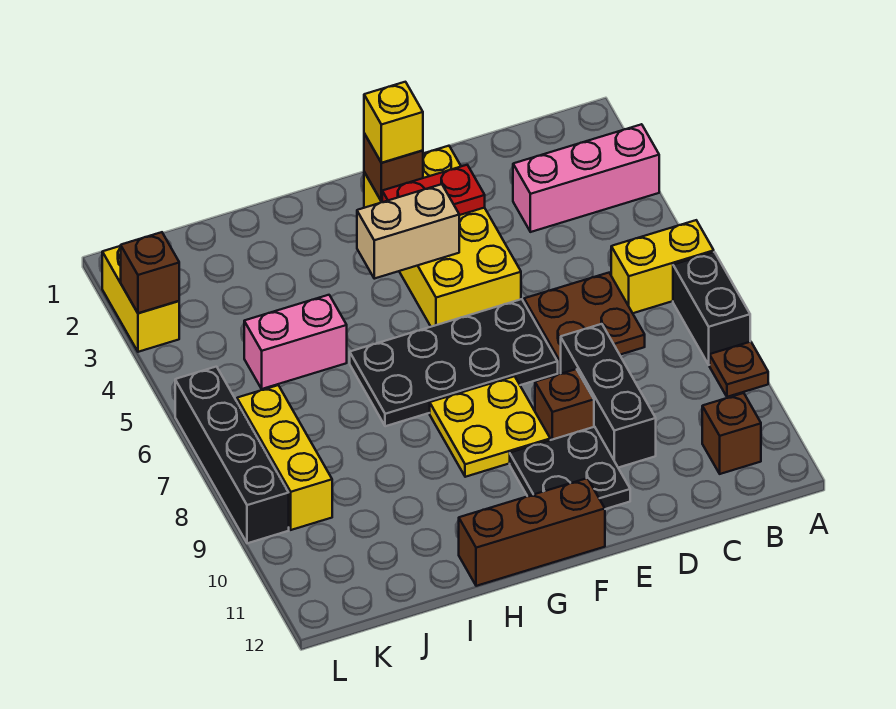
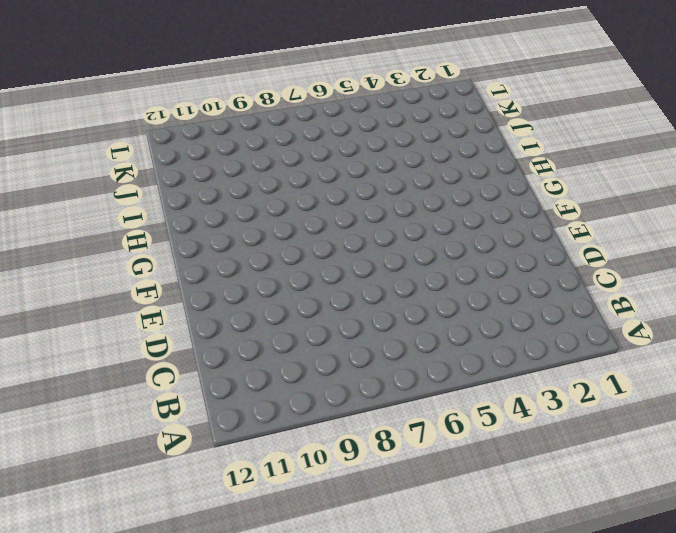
none -> pink 1x3 brick [513,124,659,232]
none -> yellow 1x2 brick [611,220,714,313]
none -> black 1x2 brick [673,252,750,365]

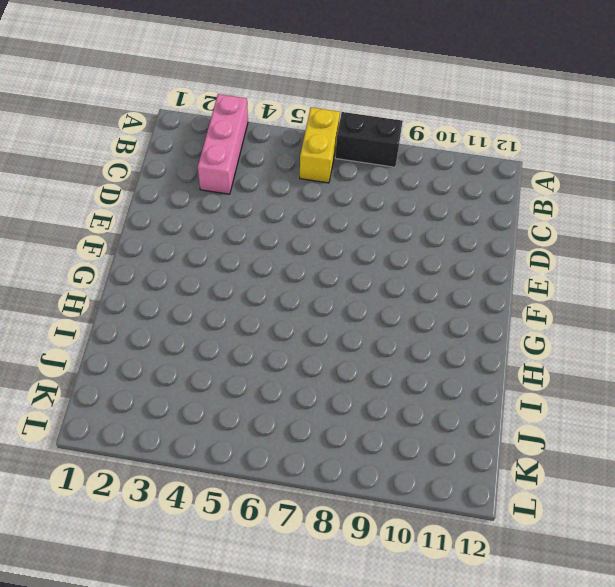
none -> brown 1x1 plate [710,342,768,397]
none -> brown 1x1 brick [702,393,761,474]
none -> brown 2x2 plate [524,273,645,373]

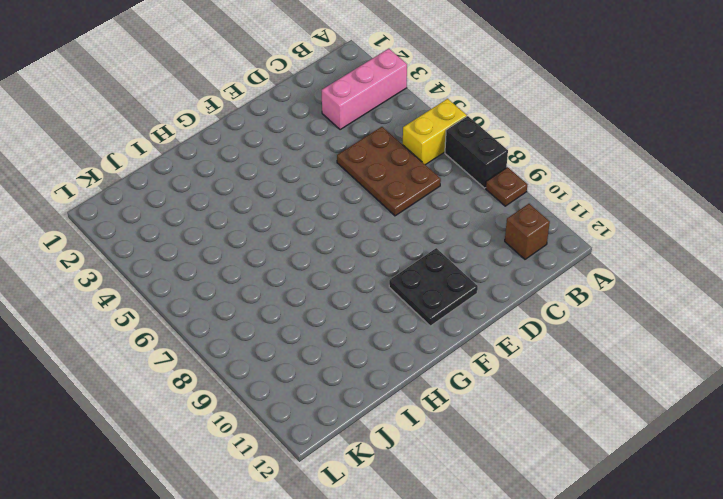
brown 2x3 plate [337,127,441,216] -> brown 2x2 plate [524,273,645,373]
none -> black 1x3 brick [561,324,656,468]
none -> yellow 2x4 brick [364,146,521,327]
none -> black 2x4 plate [350,299,558,426]

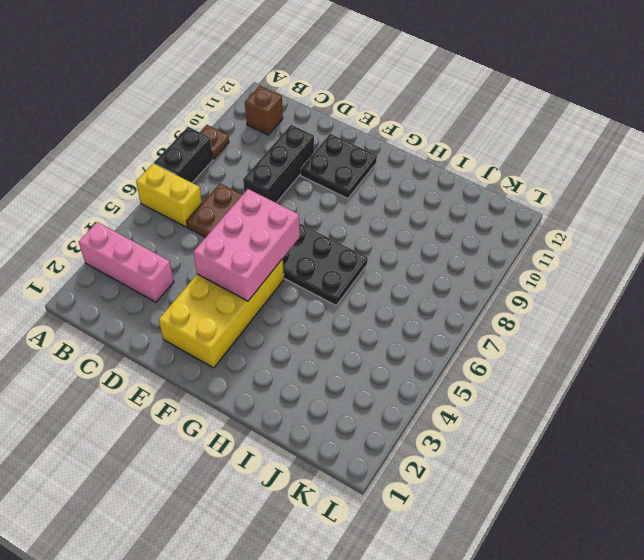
pink 2x3 brick [193,189,300,301] -> tan 1x2 brick [357,184,459,279]
none -> brown 1x1 brick [535,369,594,440]
none -> yellow 2x2 plate [430,376,550,477]
none -> brown 1x3 brick [459,478,605,586]

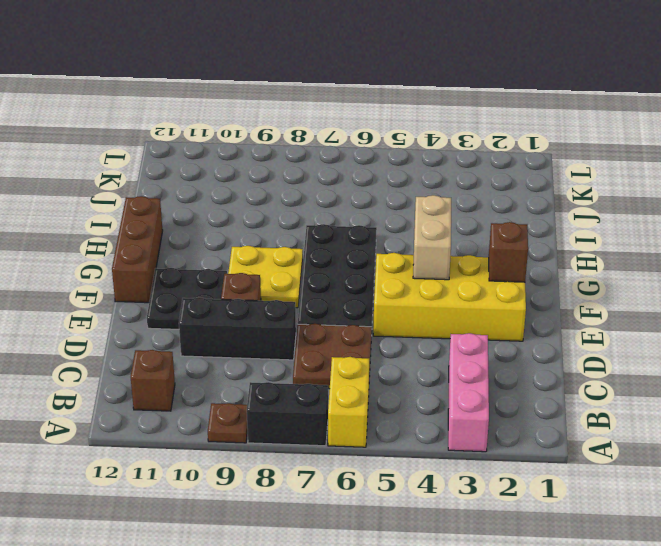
none -> pink 1x2 brick [244,295,347,389]
none -> yellow 1x3 brick [237,385,332,530]
none -> yellow 1x2 brick [102,246,179,352]

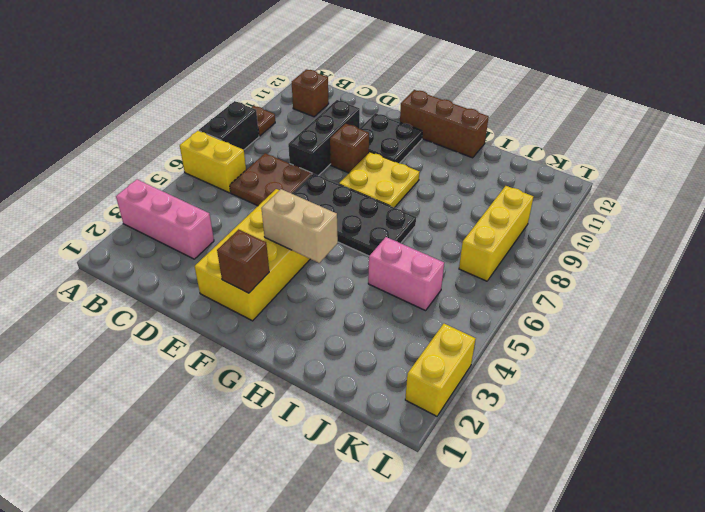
none -> black 1x4 brick [175,367,289,543]
none -> red 1x2 plate [382,165,485,215]
none -> brown 1x1 brick [121,232,179,313]

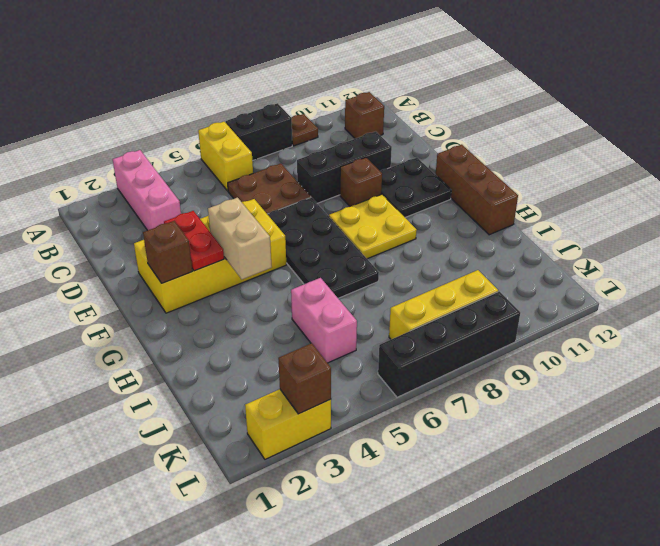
none -> yellow 1x1 brick [364,82,423,163]

